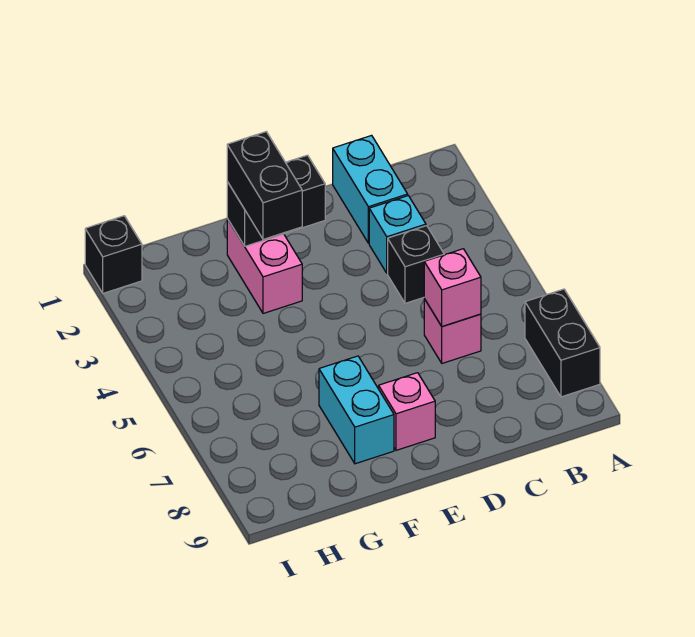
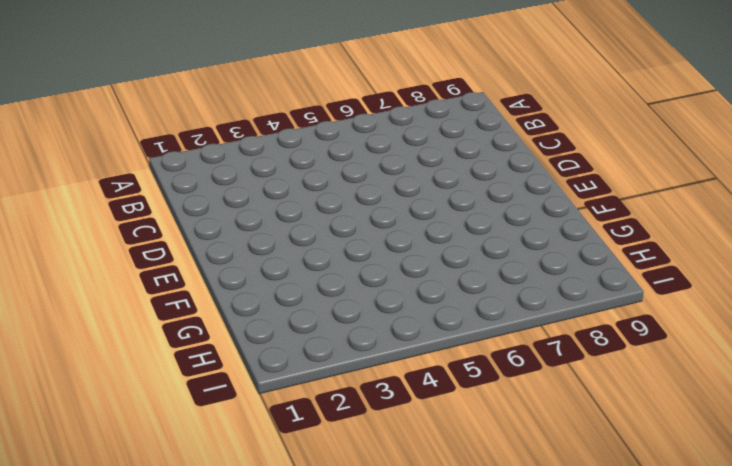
none -> black 1x2 brick [525,289,600,397]
none -> cyan 1x2 brick [333,135,408,243]
none -> cyan 1x1 brick [369,196,426,273]

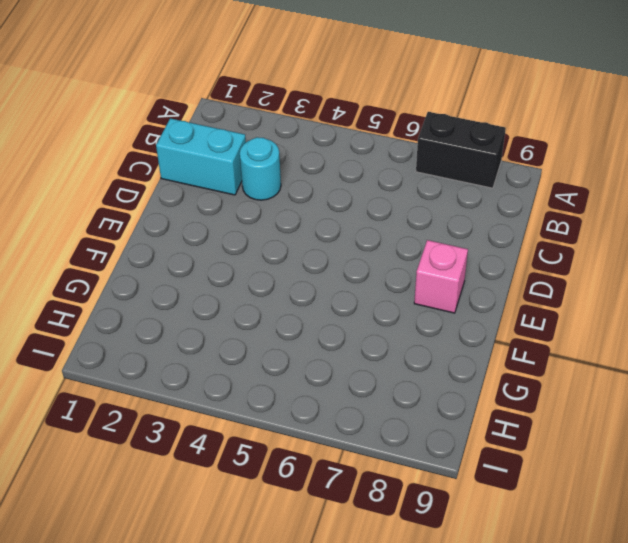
cyan 1x1 round brick [240,137,281,200] -> cyan 1x1 brick [369,196,426,273]
none -> black 1x1 brick [388,226,444,303]
none -> pink 1x1 brick [424,299,481,363]
none -> pink 1x2 brick [227,219,302,313]

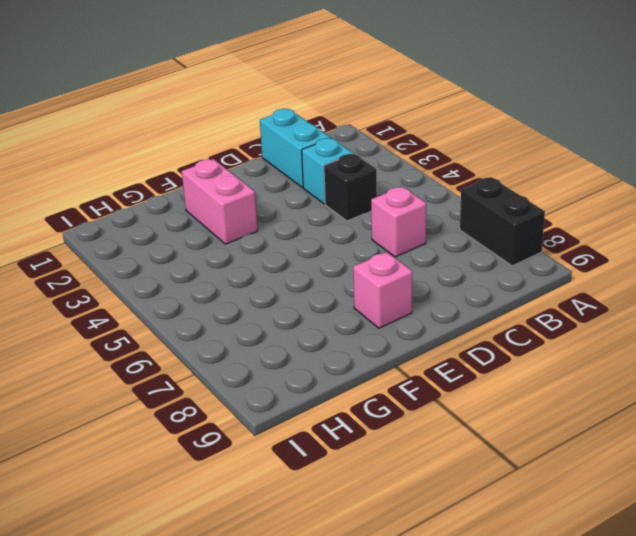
none -> cyan 1x2 brick [319,356,394,464]
none -> black 1x1 brick [85,216,142,293]
none -> pink 1x1 brick [424,249,481,327]

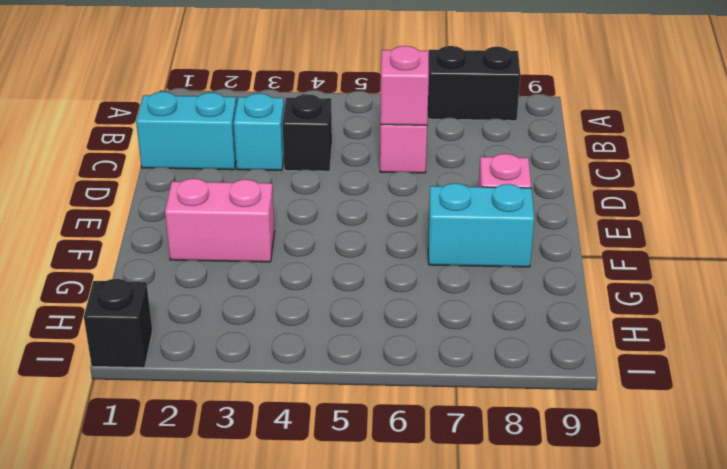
none -> black 1x2 brick [227,155,325,246]
none -> black 1x2 brick [227,132,302,239]

